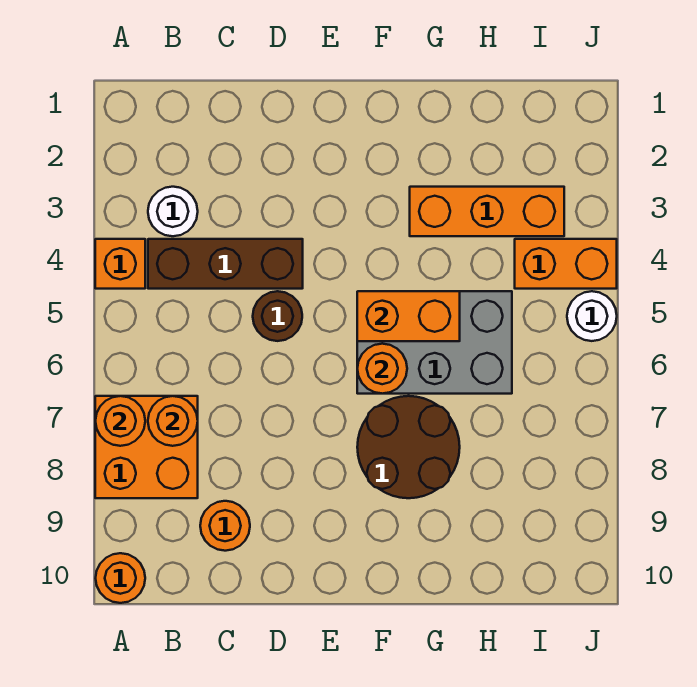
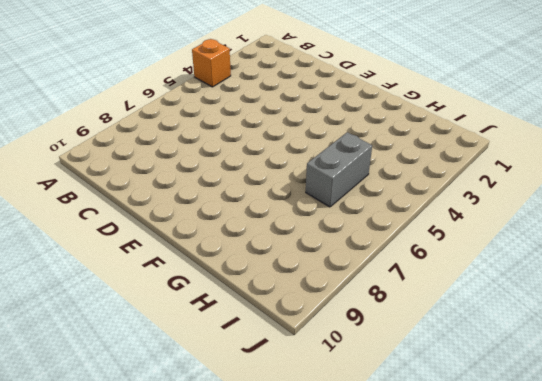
grey 1x2 brick [306,132,372,207] -> grey 2x3 brick [357,291,512,394]
none -> orange 2x2 brick [95,396,198,498]
none -> orange 1x1 round brick [96,553,145,603]
none -> white 1x1 round brick [148,187,198,236]

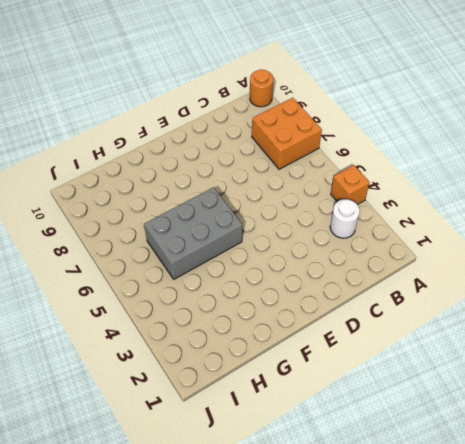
none -> brown 1x3 brick [148,239,303,289]
none -> orange 1x1 round brick [200,501,250,551]
none -> brown 1x1 round brick [253,291,302,341]

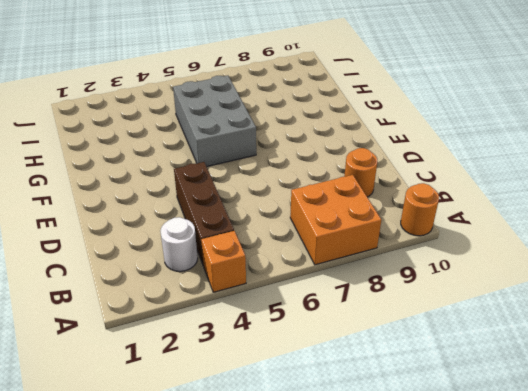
none -> brown 1x1 round brick [253,291,302,341]
none -> brown 2x2 round brick [357,396,460,498]
none -> orange 1x3 brick [410,187,564,236]

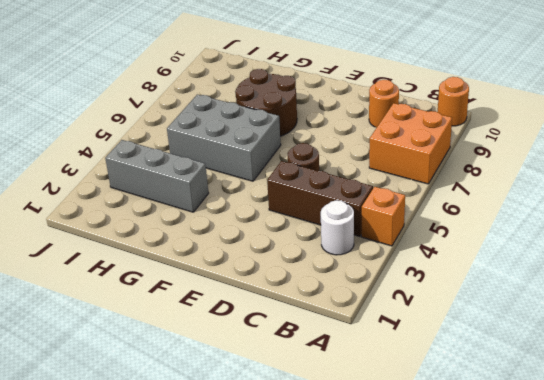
grey 1x3 brick [105,140,209,212] -> orange 1x3 brick [410,187,564,236]
none -> orange 1x2 brick [515,239,617,289]
none -> white 1x1 round brick [567,291,617,341]
none -> orange 1x1 round brick [96,396,145,446]

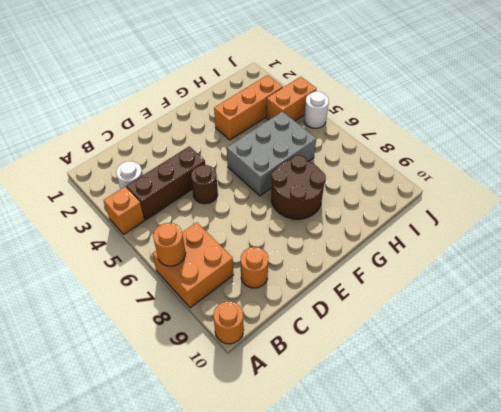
none -> orange 1x1 round brick [148,396,198,446]
none -> orange 1x2 brick [357,291,460,341]
none -> orange 1x1 round brick [357,344,407,394]

